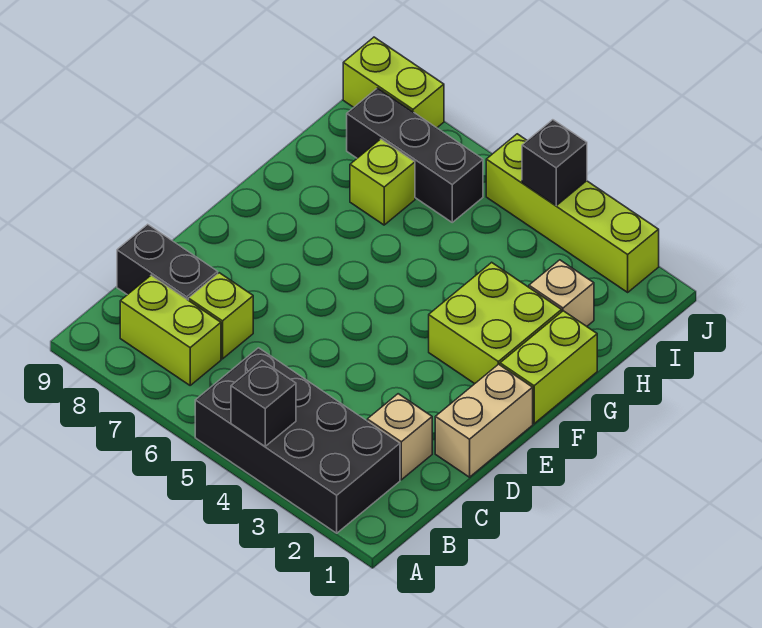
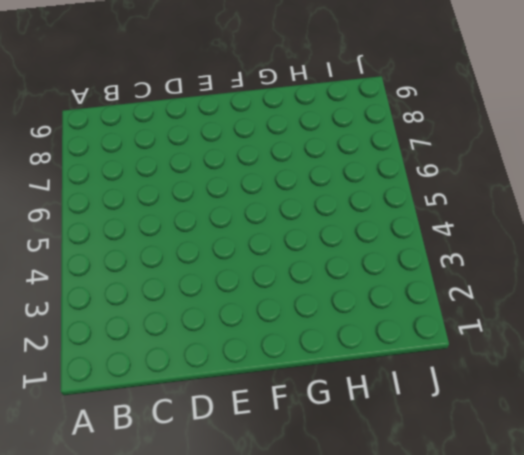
none -> black 2x4 brick [195,348,400,533]
none -> lime 1x2 brick [120,275,221,385]
none -> tan 1x1 brick [367,394,432,480]

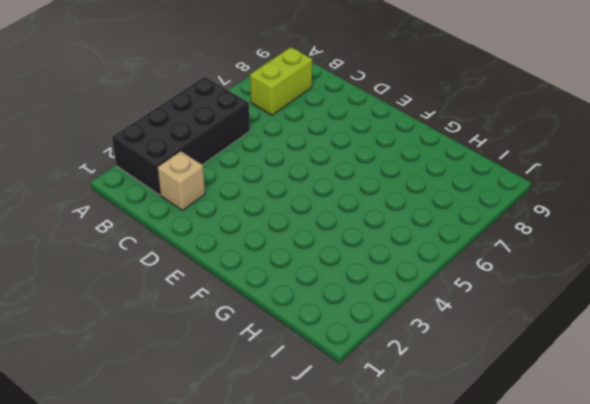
none -> lime 1x1 brick [188,273,253,359]
none -> black 1x2 brick [117,224,218,300]
none -> tan 1x2 brick [435,364,533,477]

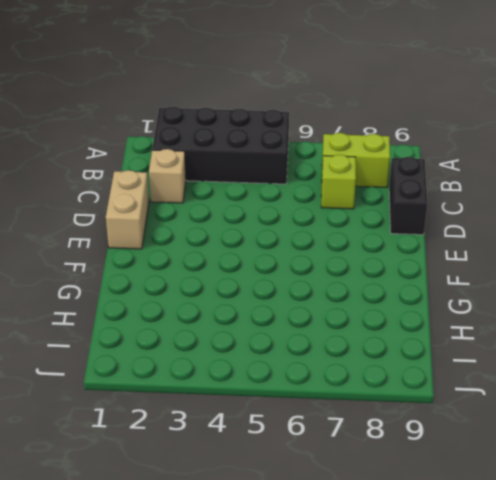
black 1x2 brick [389,157,427,235] -> black 1x2 brick turned to [117,224,218,300]
none -> lime 1x2 brick [500,311,597,424]
none -> lime 2x2 brick [429,262,562,384]
none -> tan 1x1 brick [529,260,594,326]

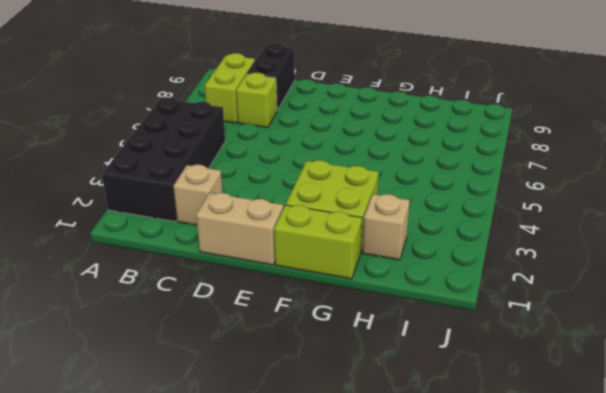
none -> lime 1x1 brick [350,139,415,225]
none -> black 1x3 brick [347,88,483,222]
none -> lime 1x4 brick [486,134,659,292]

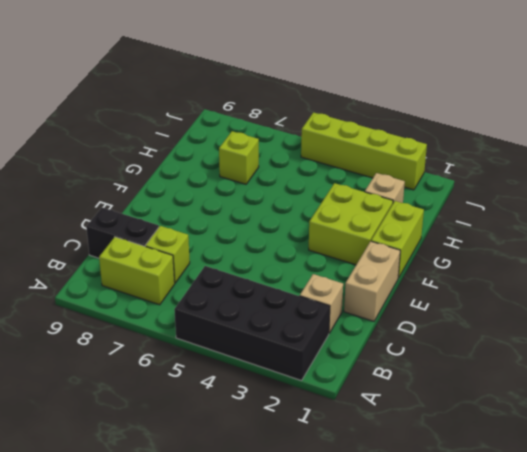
none -> black 1x3 brick [347,88,483,222]
none -> lime 1x2 brick [343,37,444,128]
none -> black 1x1 brick [231,361,296,446]

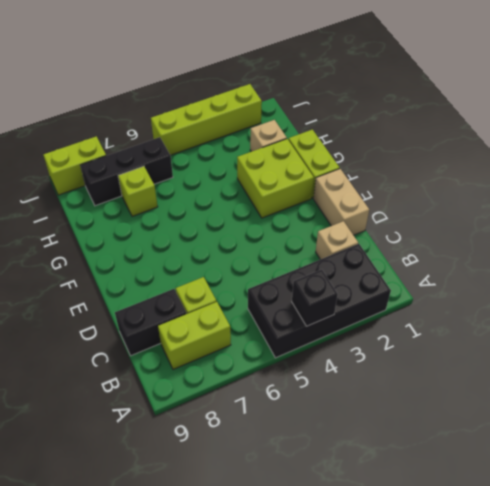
none -> black 1x1 brick [522,120,587,206]

